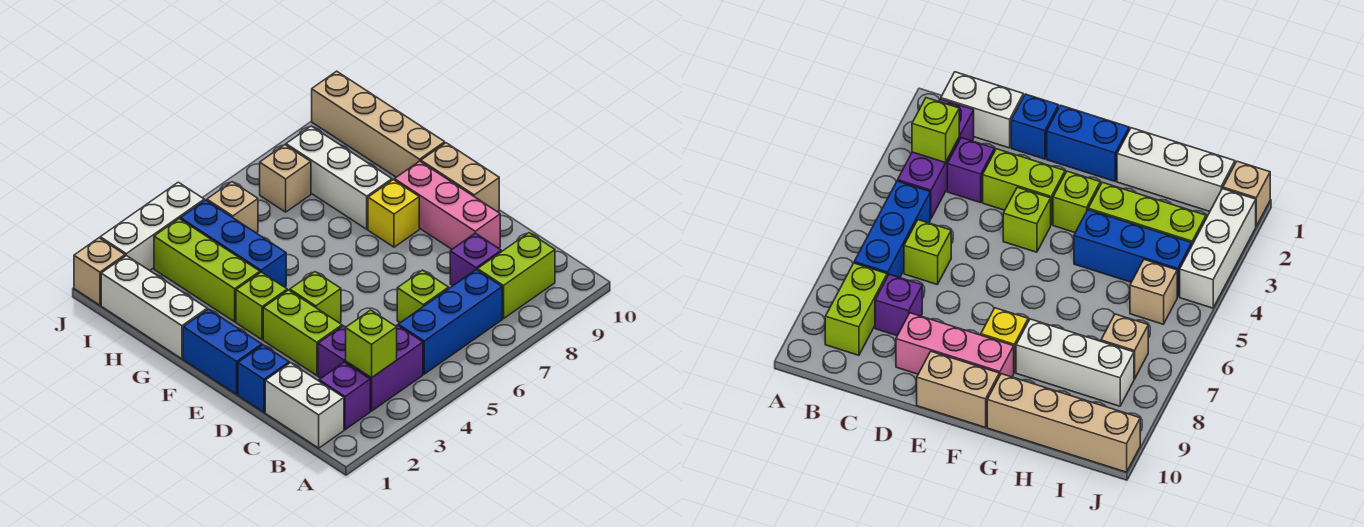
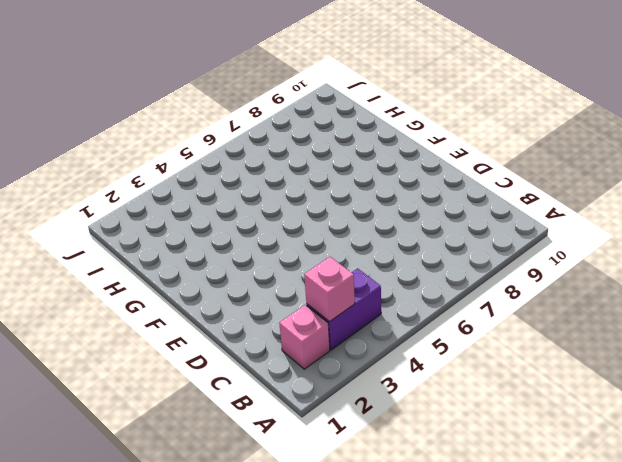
pink 1x1 brick [279,305,330,369] -> purple 1x1 brick [319,362,370,430]
pink 1x1 brick [304,257,355,322] -> lime 1x1 brick [346,310,397,378]
none -> white 1x2 brick [265,363,344,448]
none -> blue 1x3 brick [398,270,502,374]
none -> lime 1x2 brick [478,233,555,319]

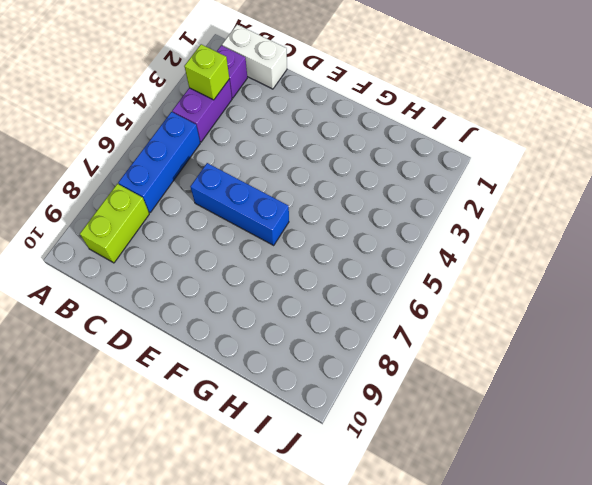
blue 1x3 brick [190,163,289,245] -> blue 1x3 brick moved to [180,200,286,287]
none -> purple 1x1 brick [318,326,346,378]
none -> lime 1x1 brick [397,270,449,323]
none -> purple 1x1 brick [450,233,501,286]

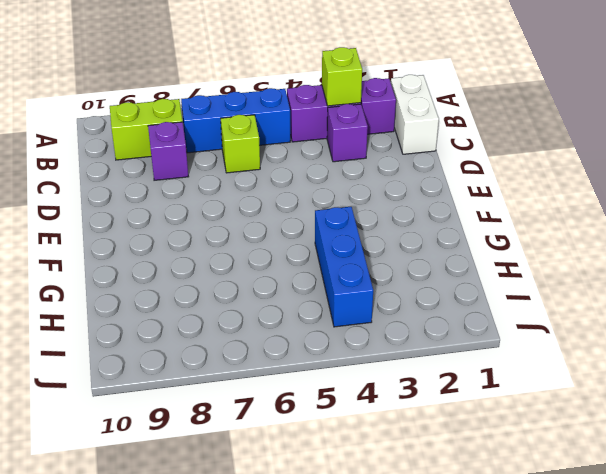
none -> blue 1x1 brick [238,345,289,412]
none -> lime 1x2 brick [263,290,342,375]
none -> pink 1x3 brick [395,161,500,249]

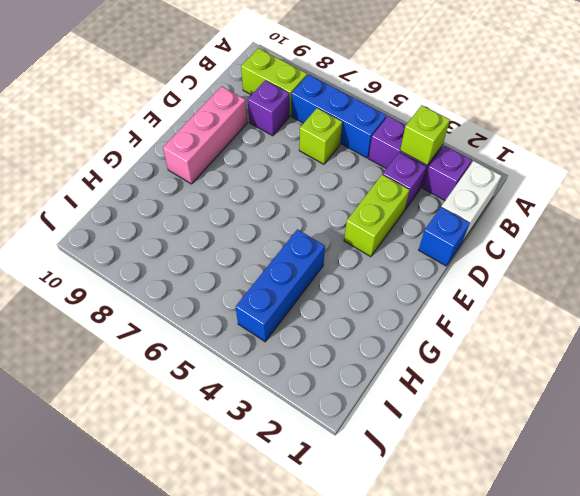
none -> blue 1x2 brick [183,309,262,394]
none -> lime 1x1 brick [290,272,341,323]
none -> tan 1x2 brick [421,143,499,212]

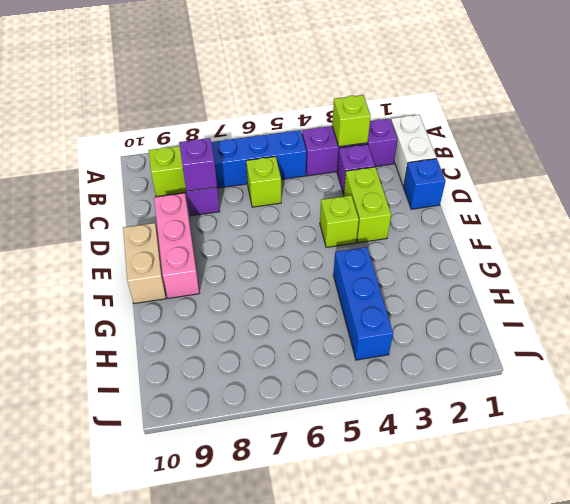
purple 1x1 brick [179,138,217,191] -> none
none -> blue 1x2 brick [183,309,262,394]
none -> lime 1x1 brick [236,272,287,340]
none -> yellow 1x1 brick [368,180,419,247]

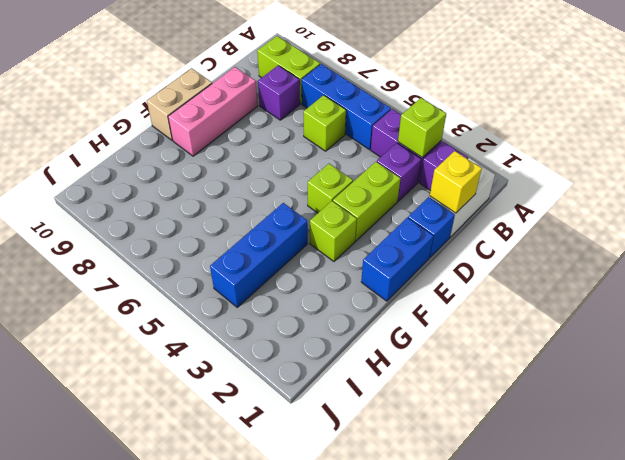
yellow 1x1 brick [430,151,482,213] -> yellow 1x1 brick moved to [368,180,419,247]
none -> white 1x3 brick [101,256,207,359]
none -> lime 1x3 brick [154,219,260,322]
none -> white 1x3 brick [286,126,392,229]

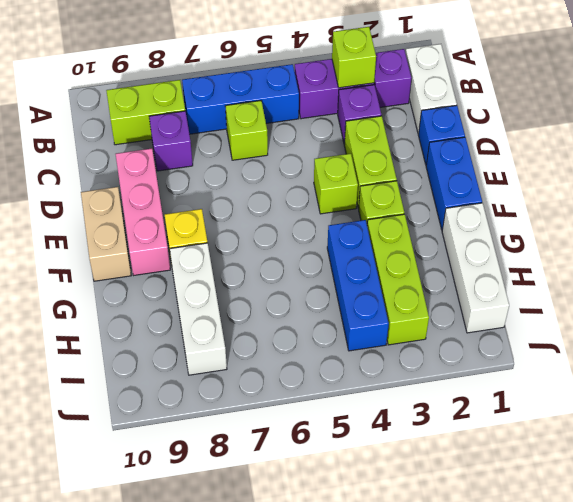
none -> tan 1x4 brick [312,71,445,177]
none -> tan 1x1 brick [207,182,258,233]
none -> tan 1x1 brick [260,145,311,212]

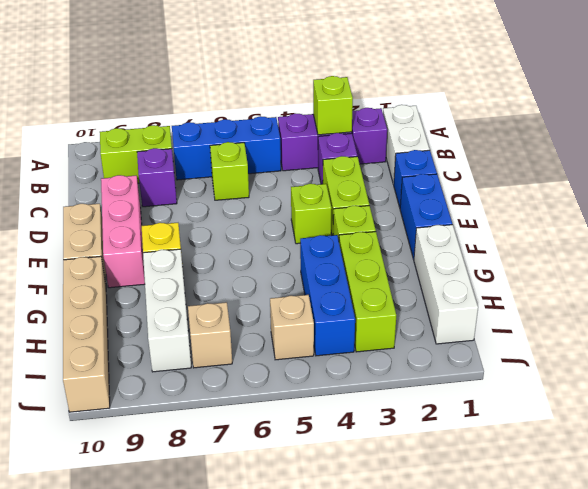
none -> tan 1x1 brick [74,238,125,305]
none -> white 1x3 brick [100,182,204,271]

